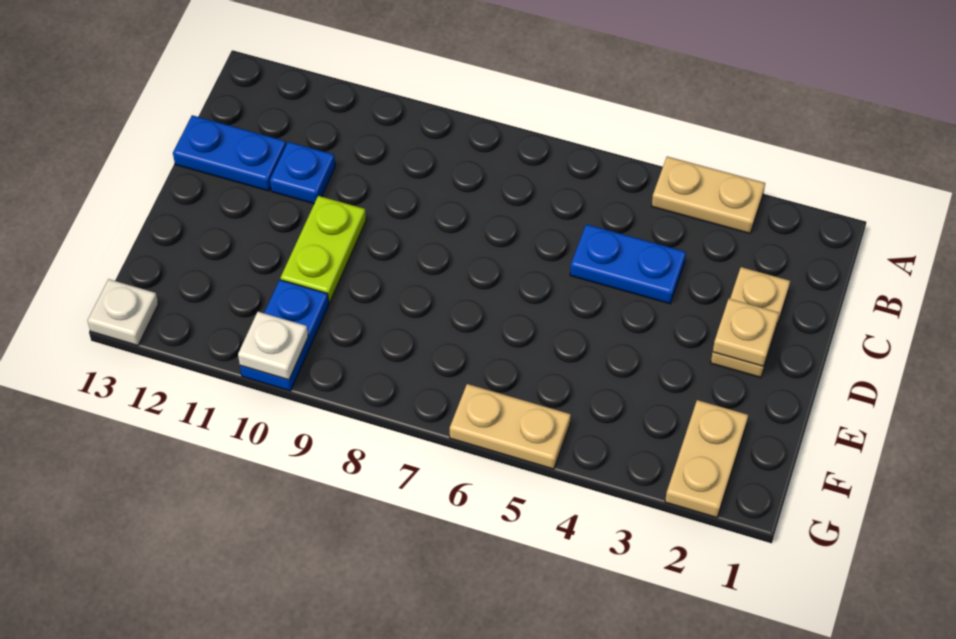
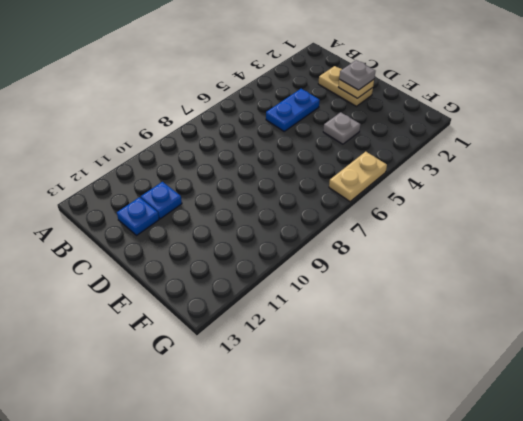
blue 1x1 plate [117,197,159,235] -> blue 1x2 plate [173,115,286,191]
grey 1x1 plate [339,60,375,90] -> none
grey 1x1 plate [323,112,360,144] -> none
none -> tan 1x2 plate [652,157,765,233]
none -> lime 1x2 plate [281,196,366,303]
none -> tan 1x2 plate [665,400,748,518]

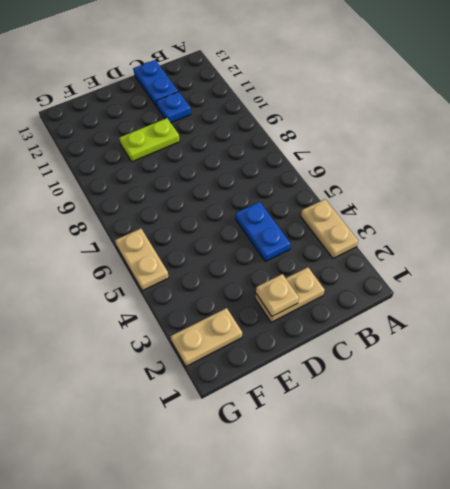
none -> blue 1x2 plate [240,280,329,391]
none -> white 1x1 plate [87,279,158,346]
none -> white 1x1 plate [238,312,308,380]

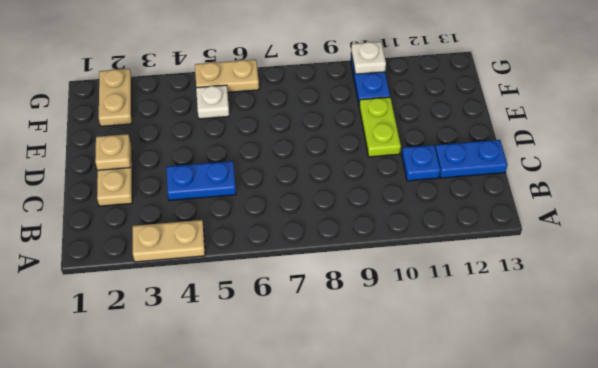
white 1x1 plate [196,85,229,119] -> white 1x1 plate moved to [87,279,158,346]

